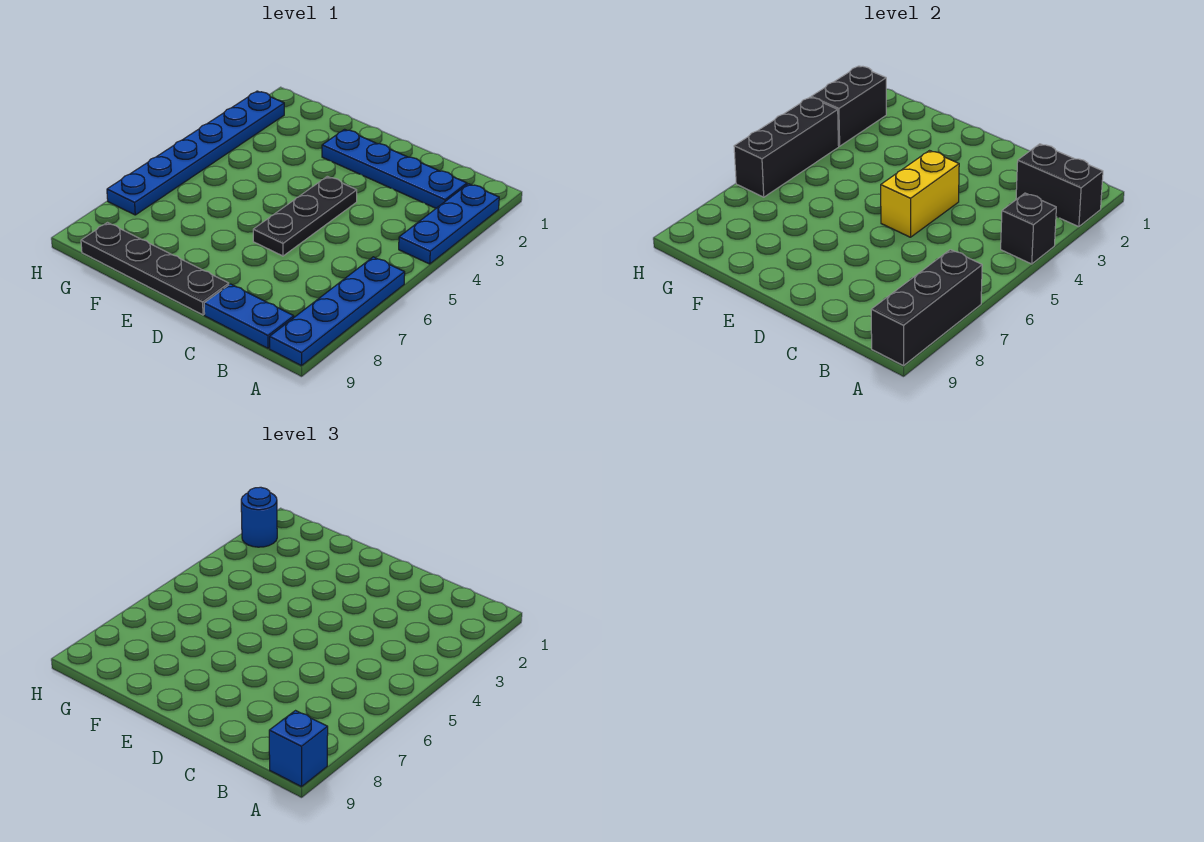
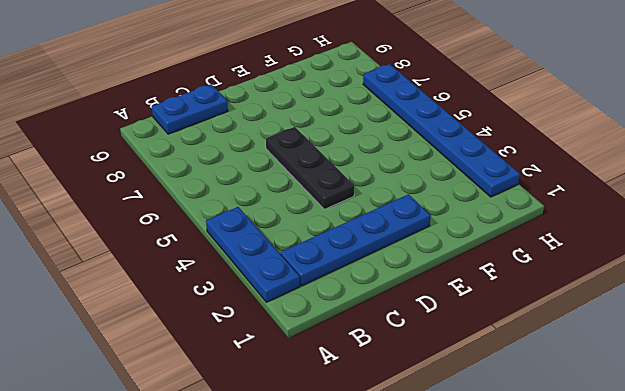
none -> blue 1x4 plate [270,257,405,366]
none -> black 1x4 plate [81,223,229,315]
none -> black 1x2 brick [1016,144,1103,227]

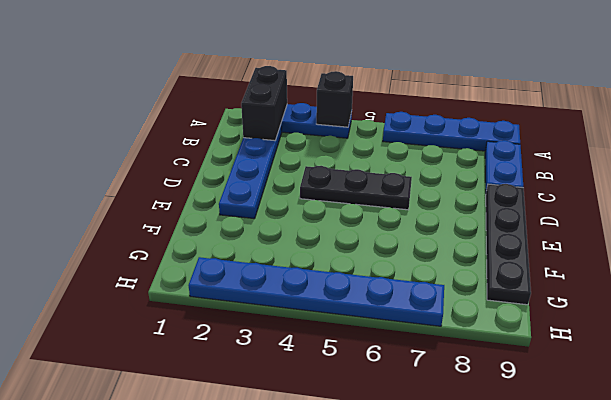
none -> black 1x3 brick [871,250,982,366]
none -> yellow 1x2 brick [881,151,959,237]
none -> black 1x2 brick [811,66,886,146]

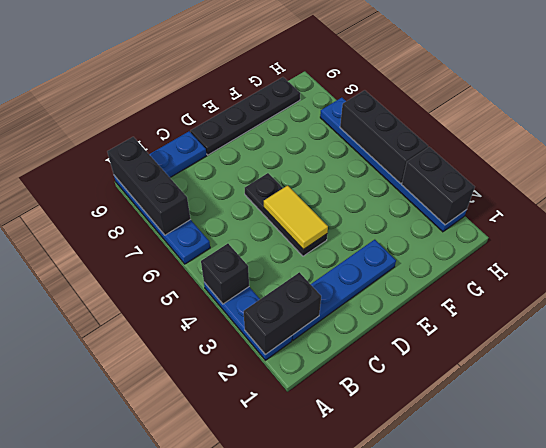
yellow 1x2 tile [264,185,328,250] -> yellow 1x2 brick [881,151,959,237]
none -> blue 1x1 brick [269,711,328,787]
none -> blue 1x1 round brick [241,487,277,547]

